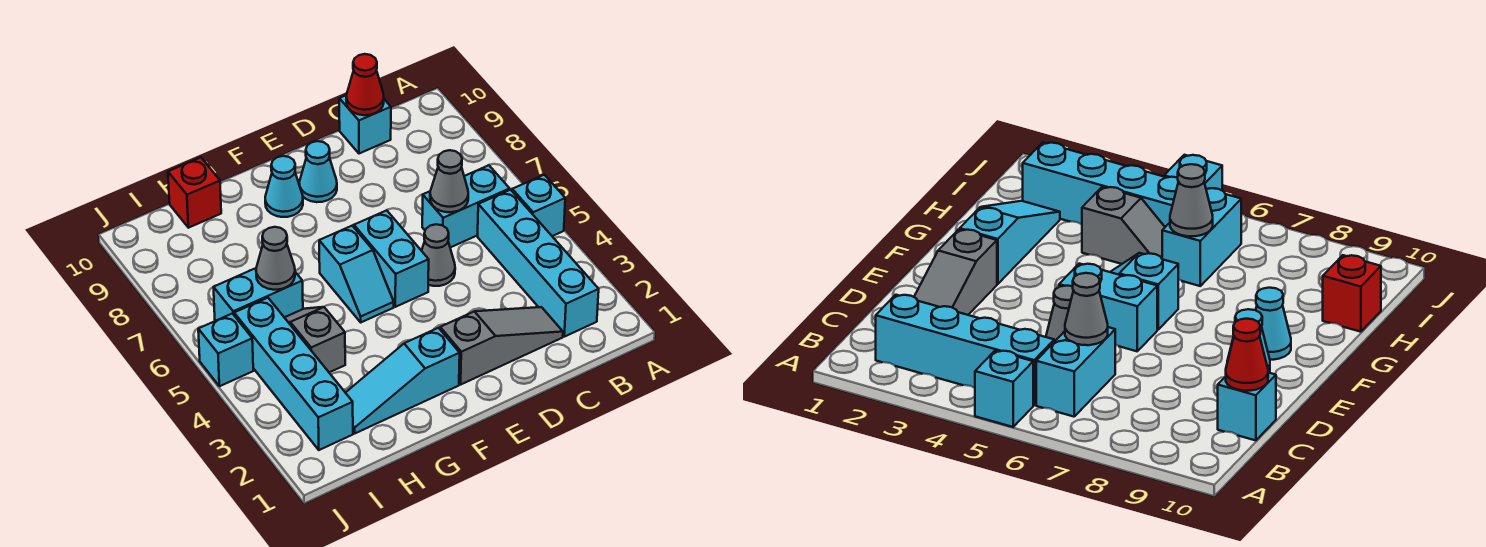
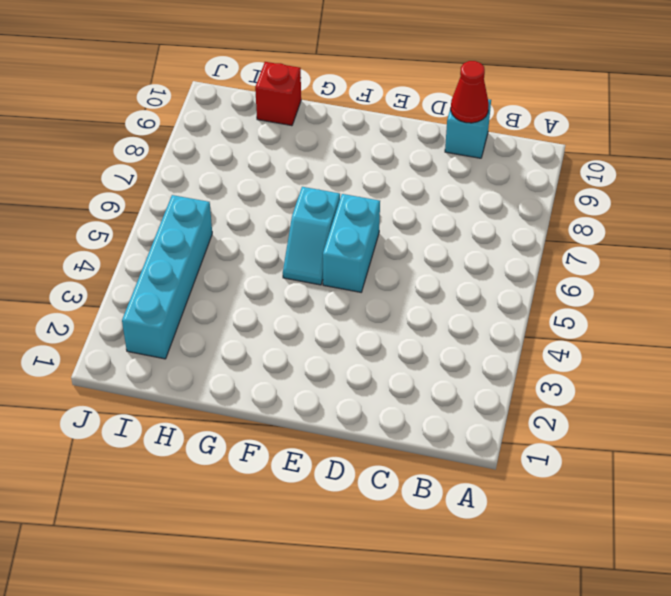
none -> cyan 1x1 brick [512,175,565,236]
none -> cyan 1x4 brick [478,190,599,337]
none -> cyan 1x2 brick [422,165,510,248]

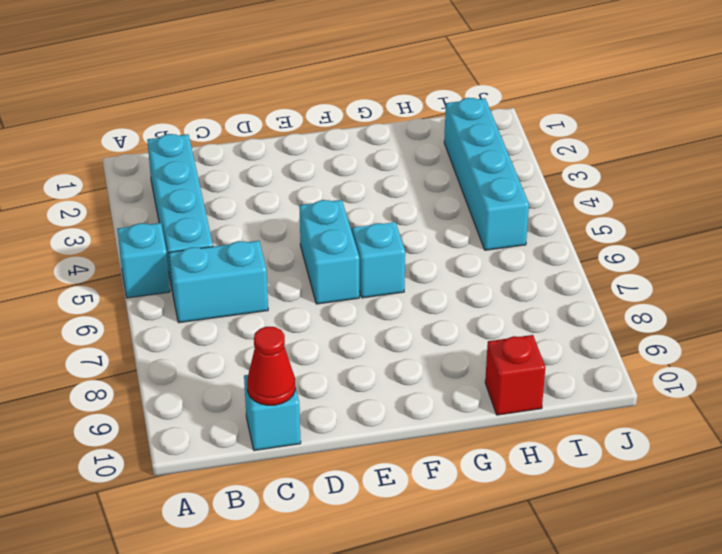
none -> grey 1x3 slope [440,307,563,384]
none -> grey 1x1 cone [422,224,455,286]
none -> cyan 1x1 cone [299,141,337,202]

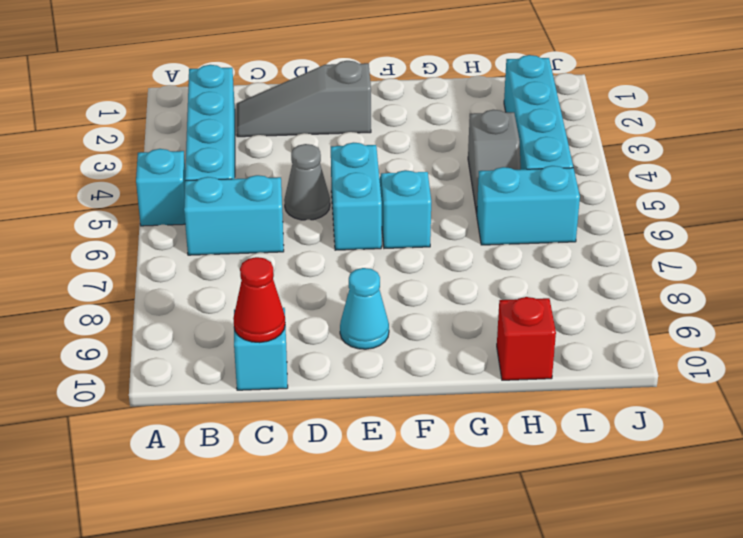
none -> cyan 1x3 slope [346,328,460,433]
none -> cyan 1x1 cone [265,156,303,217]
none -> cyan 1x1 brick [198,314,253,386]

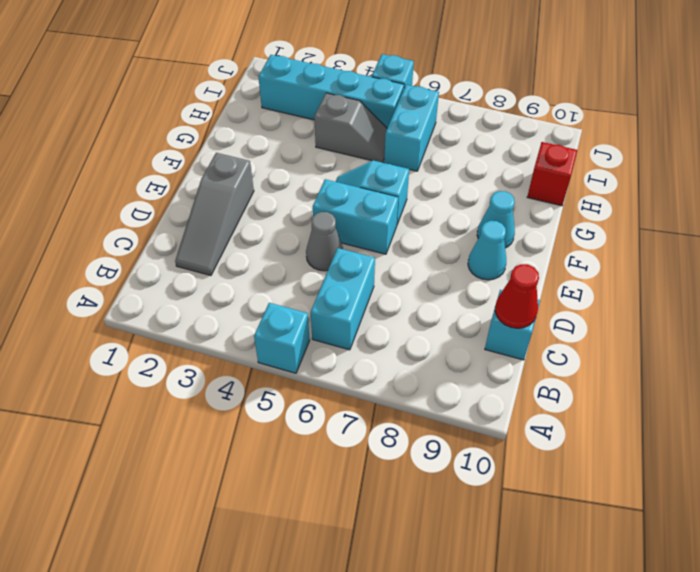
none -> cyan 1x4 brick [478,190,599,337]
none -> cyan 1x3 slope [346,328,460,433]
none -> grey 1x1 cone [430,150,468,212]

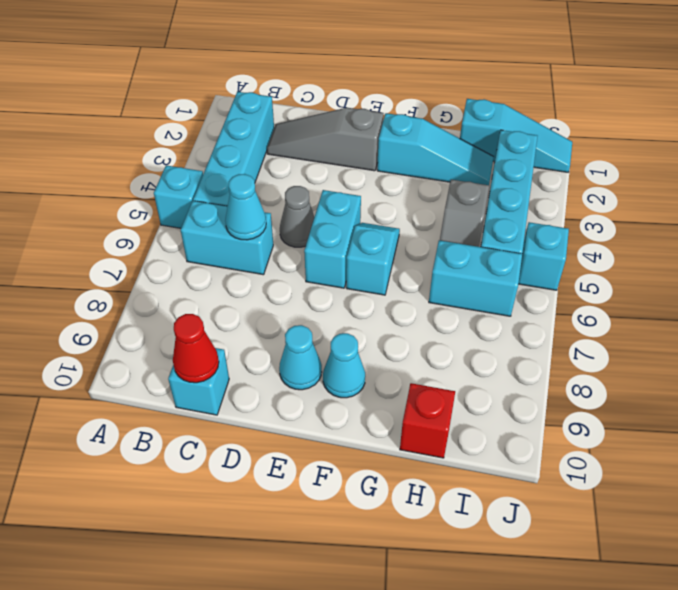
cyan 1x1 cone [225,174,266,240] -> grey 1x1 cone [430,150,468,212]
cyan 1x3 slope [460,99,572,172] -> none
none -> grey 1x1 cone [256,227,295,290]

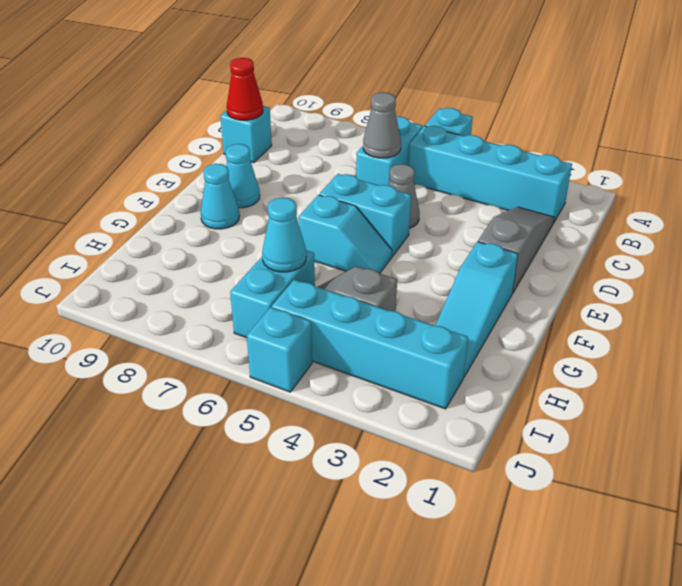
cyan 1x1 cone [262,198,306,272] -> grey 1x1 cone [256,227,295,290]
none -> red 1x1 brick [168,158,221,228]

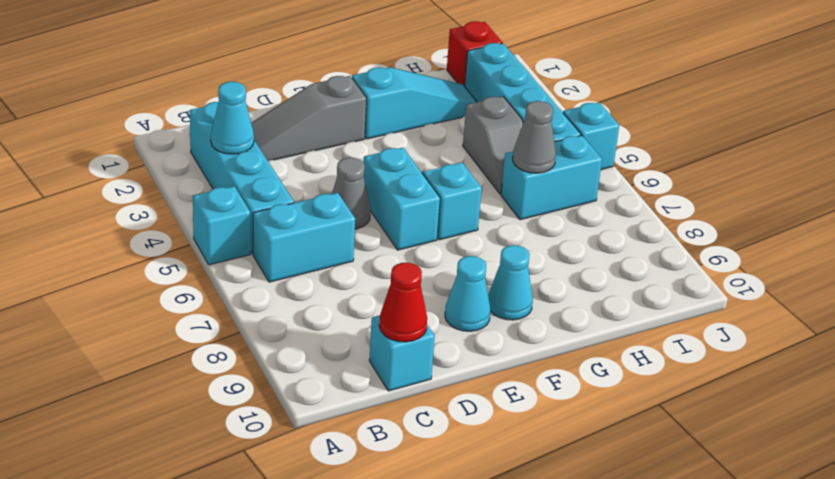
cyan 1x1 cone [211,82,254,154] -> none
red 1x1 brick [447,21,502,86] -> red 1x1 brick moved to [168,158,221,228]
none -> grey 1x1 cone [430,150,468,212]

